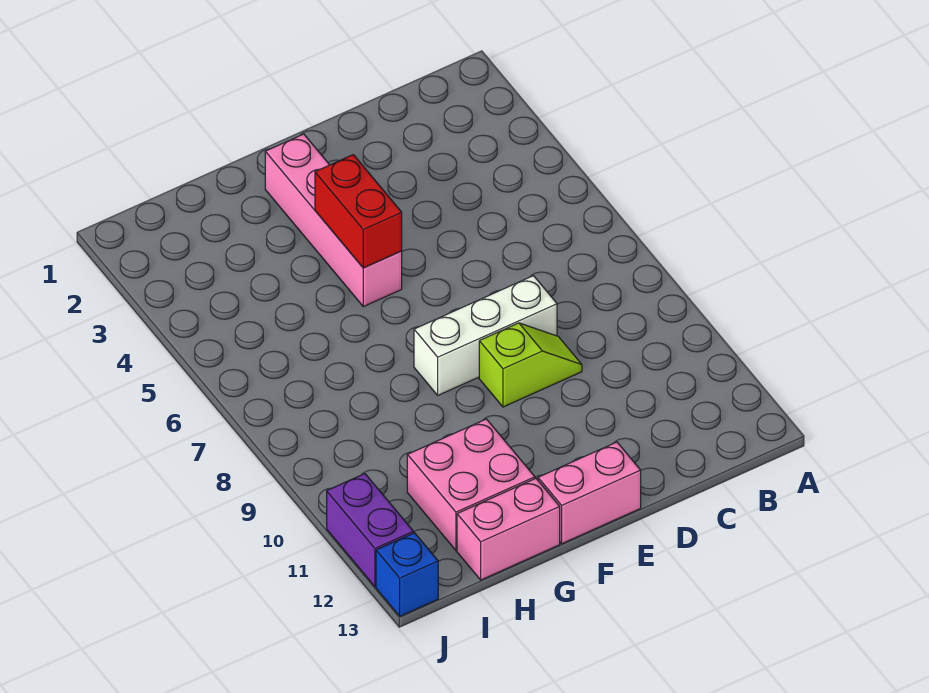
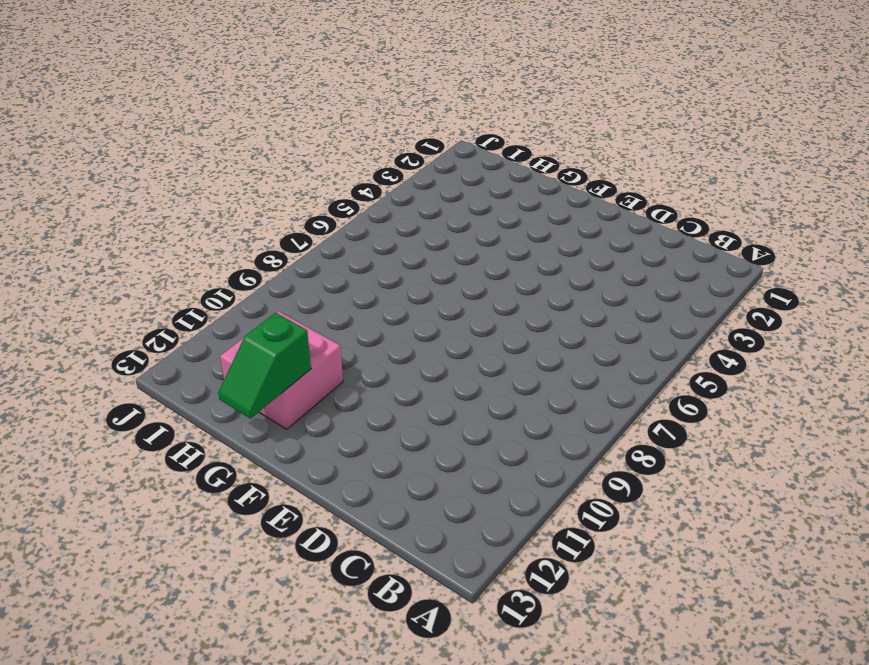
green 1x2 slope [218,313,311,419] -> none
none -> white 1x3 brick [414,276,557,395]
none -> lime 1x2 slope [479,323,582,407]

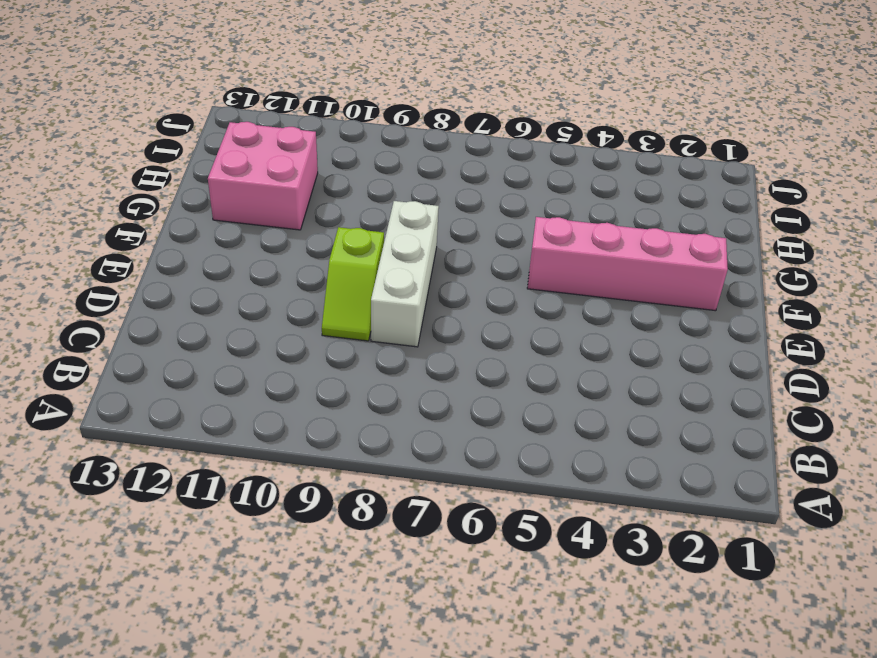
none -> pink 1x2 brick [538,442,641,544]
none -> pink 1x2 brick [457,478,560,580]

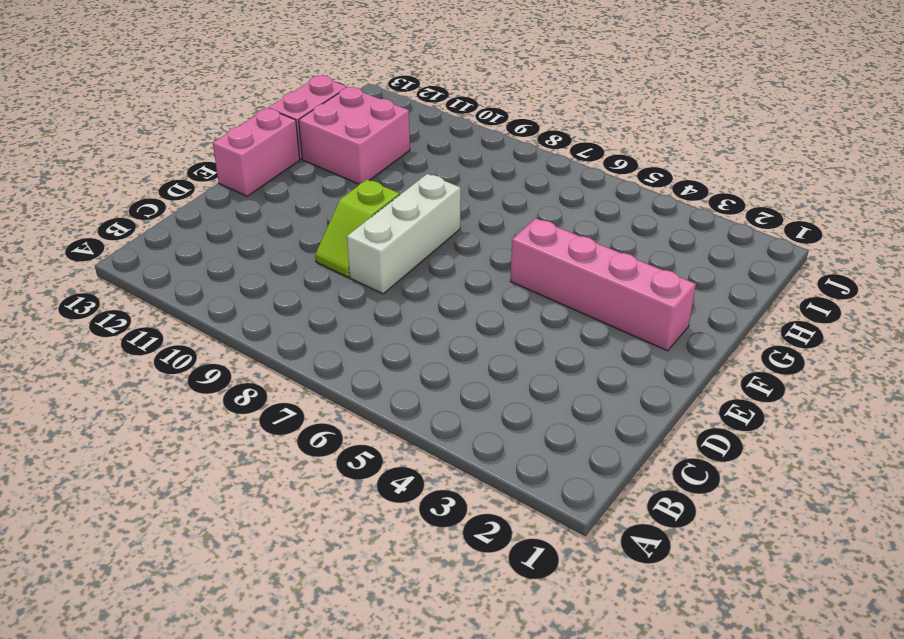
none -> purple 1x2 brick [327,474,413,587]
none -> blue 1x1 brick [376,533,438,616]

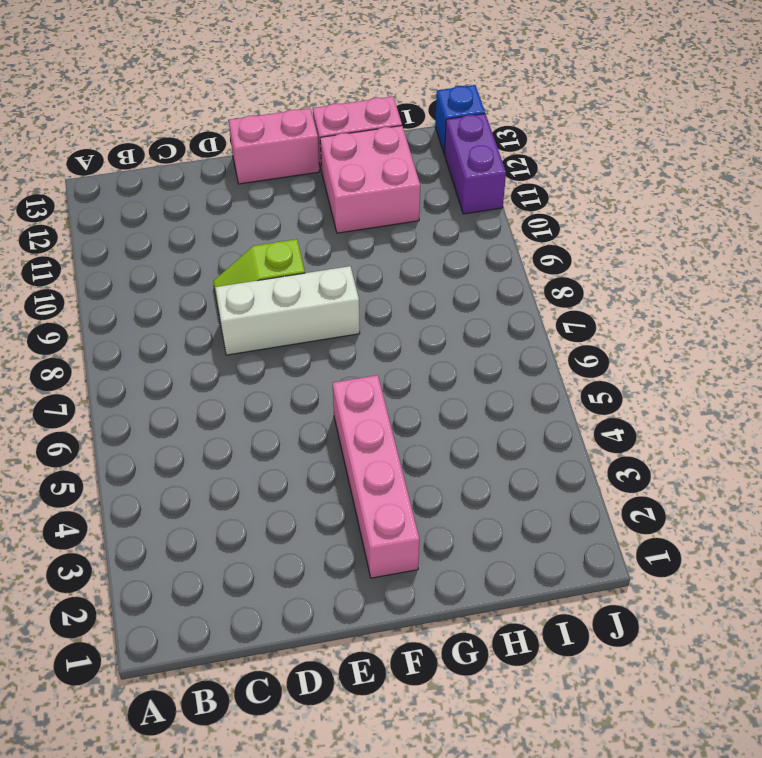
none -> red 1x2 brick [315,155,402,268]

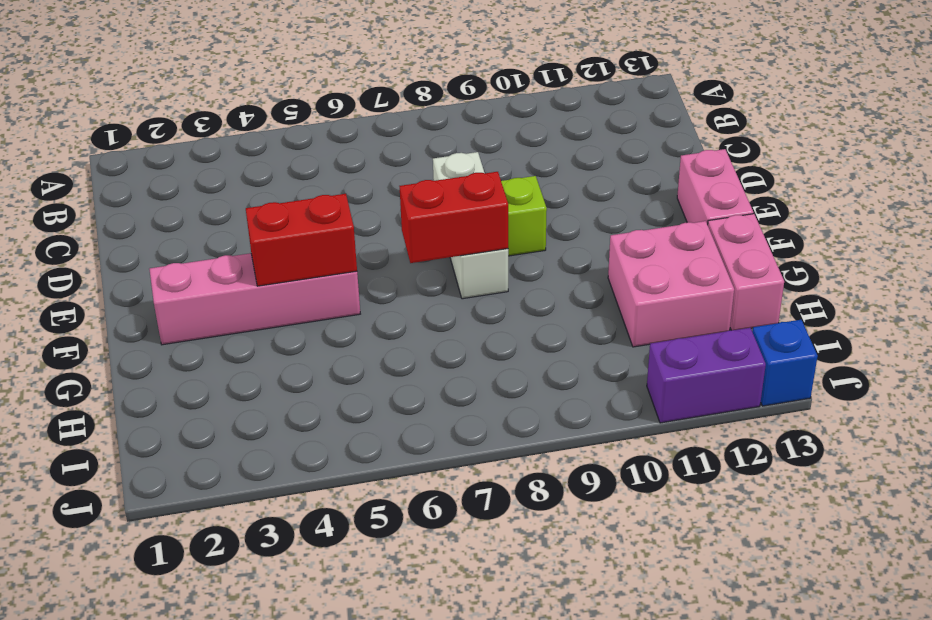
red 1x2 brick [400,172,508,263] -> none

